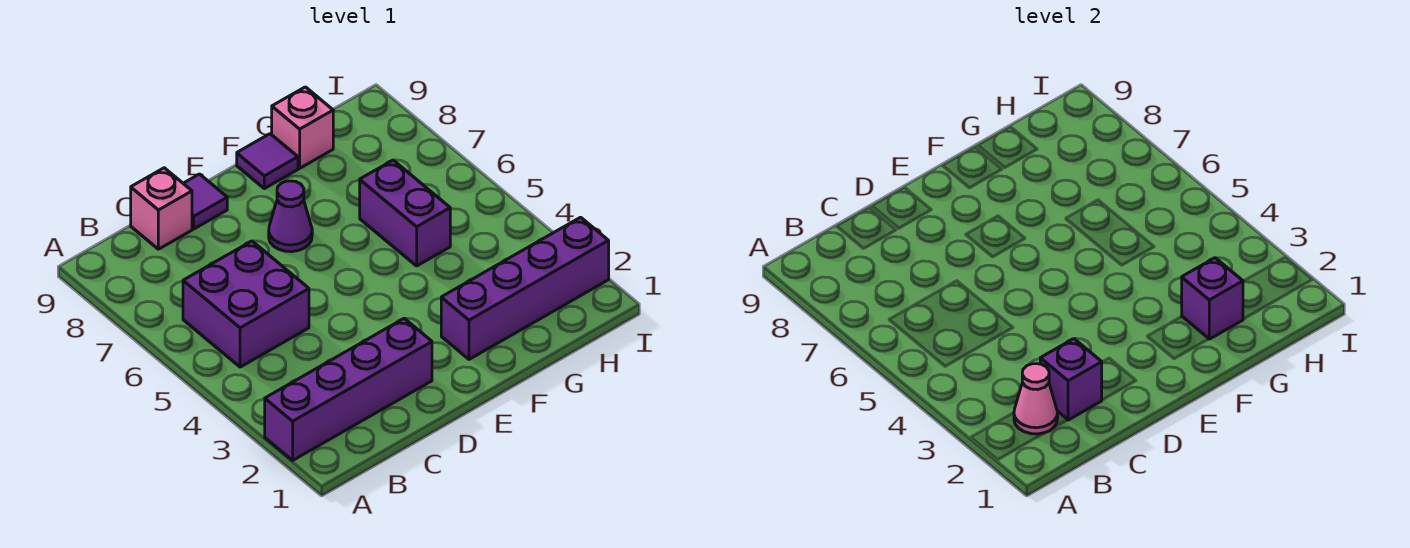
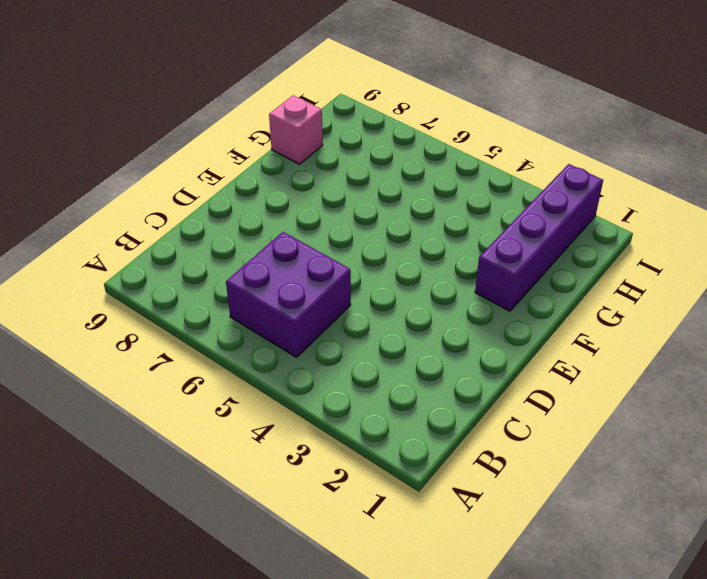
none -> purple 1x4 brick [265,318,432,460]
none -> pink 1x1 brick [131,168,192,249]
none -> purple 1x1 tile [183,174,227,229]

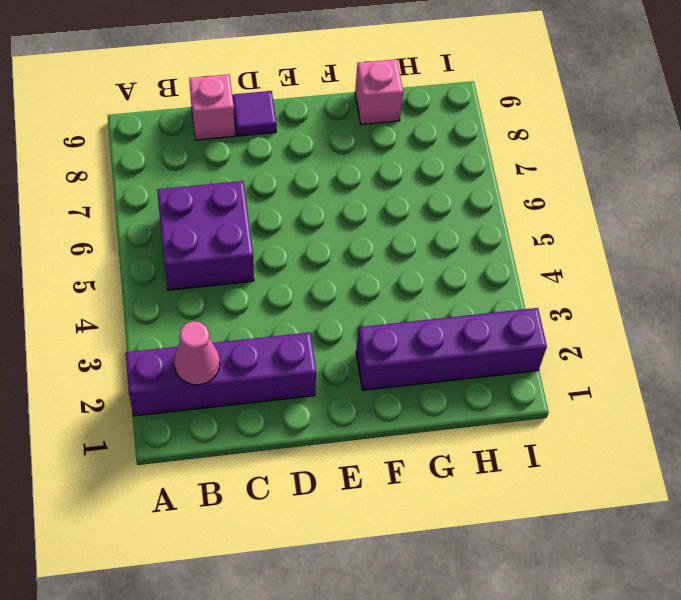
none -> purple 1x1 cone [269,181,312,252]
none -> purple 1x1 tile [237,134,298,189]
none -> purple 1x2 brick [360,160,450,266]

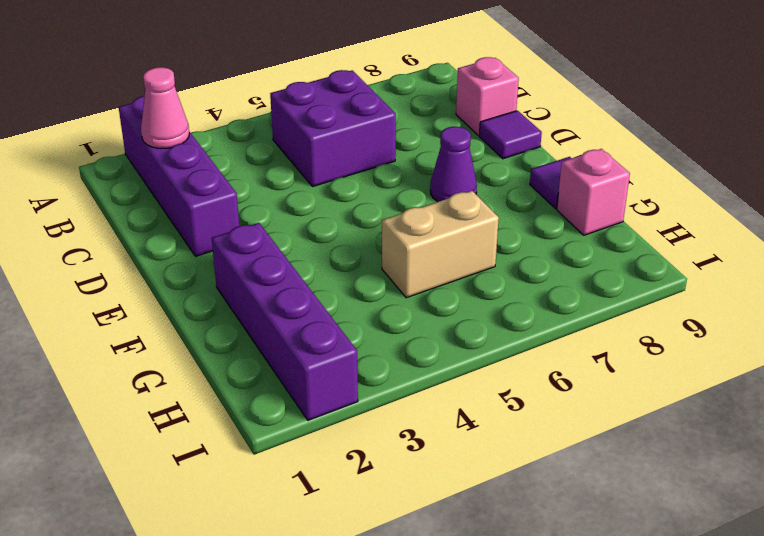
tan 1x2 brick [382,191,499,298] -> purple 1x2 brick [360,160,450,266]
none -> purple 1x1 brick [1040,339,1102,420]
none -> purple 1x1 brick [1182,258,1243,339]

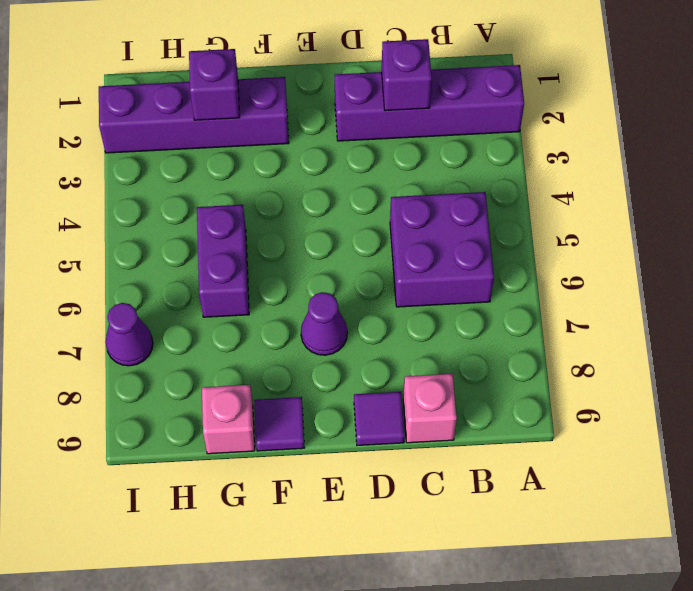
purple 1x1 cone [105,303,153,366] -> none
none -> pink 1x1 cone [1014,364,1058,434]

